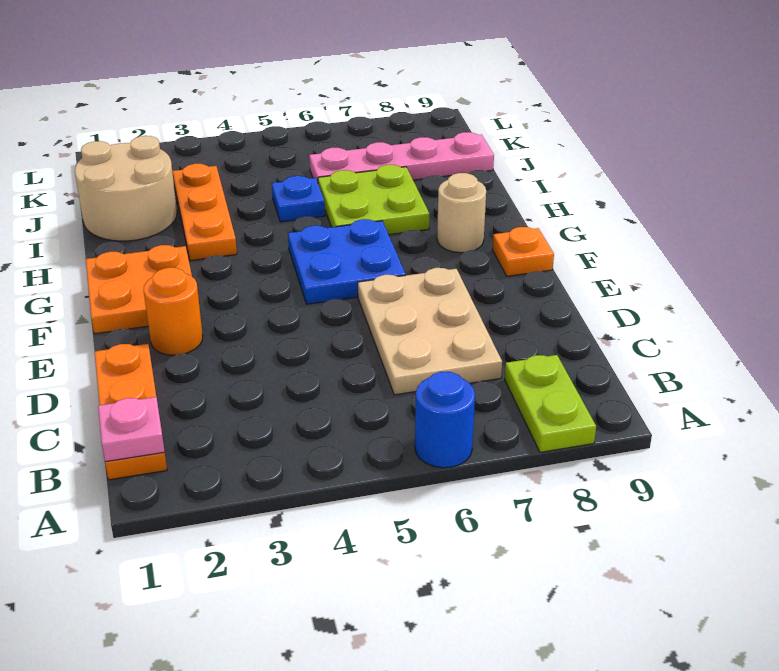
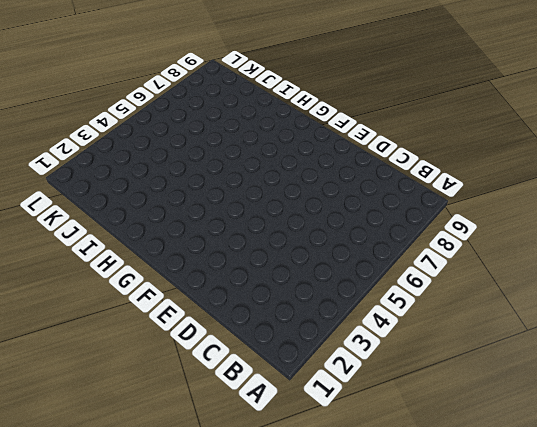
none -> blue 1x1 round brick [415,372,475,468]
none -> lime 1x2 plate [505,355,596,452]
none -> orange 1x3 plate [94,344,167,480]

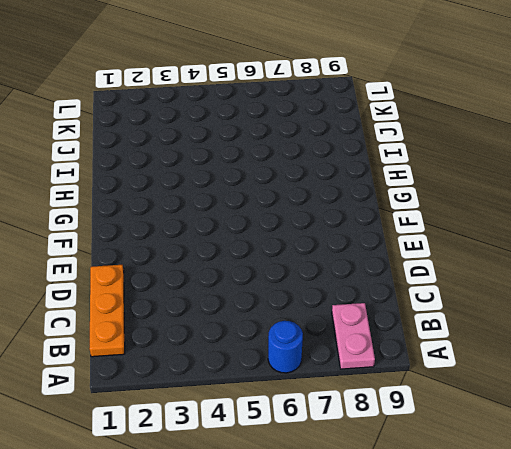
pink 1x2 plate [332,303,375,369] -> lime 1x2 plate [505,355,596,452]
none -> tan 2x3 plate [358,268,502,395]
none -> orange 1x1 round brick [143,268,203,355]
none -> orange 2x2 plate [86,245,192,334]

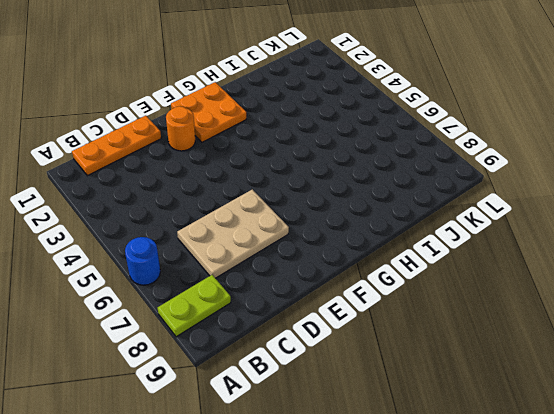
none -> blue 2x2 plate [288,219,406,304]
none -> orange 1x1 plate [492,227,554,276]
none -> tan 1x1 round brick [437,173,486,253]

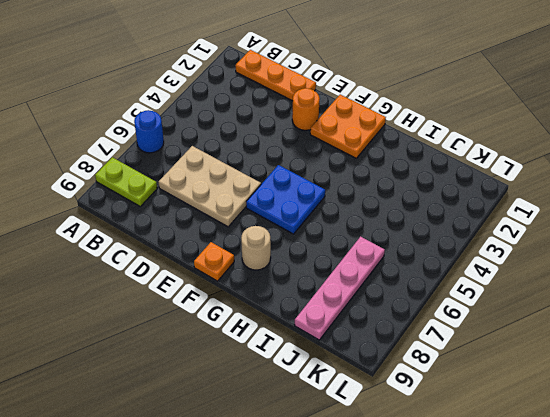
none -> orange 1x3 plate [173,164,237,261]
none -> lime 2x2 plate [318,165,429,235]
none -> tan 2x2 round brick [75,136,177,241]

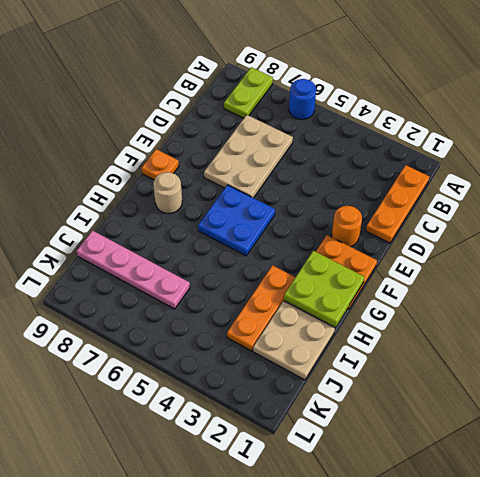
lime 2x2 plate [284,251,364,327] -> lime 2x2 plate moved to [318,165,429,235]
tan 2x2 plate [253,301,335,380] -> tan 2x2 round brick [75,136,177,241]
none -> blue 1x1 plate [272,176,325,222]
none -> pink 1x1 plate [98,397,165,462]

